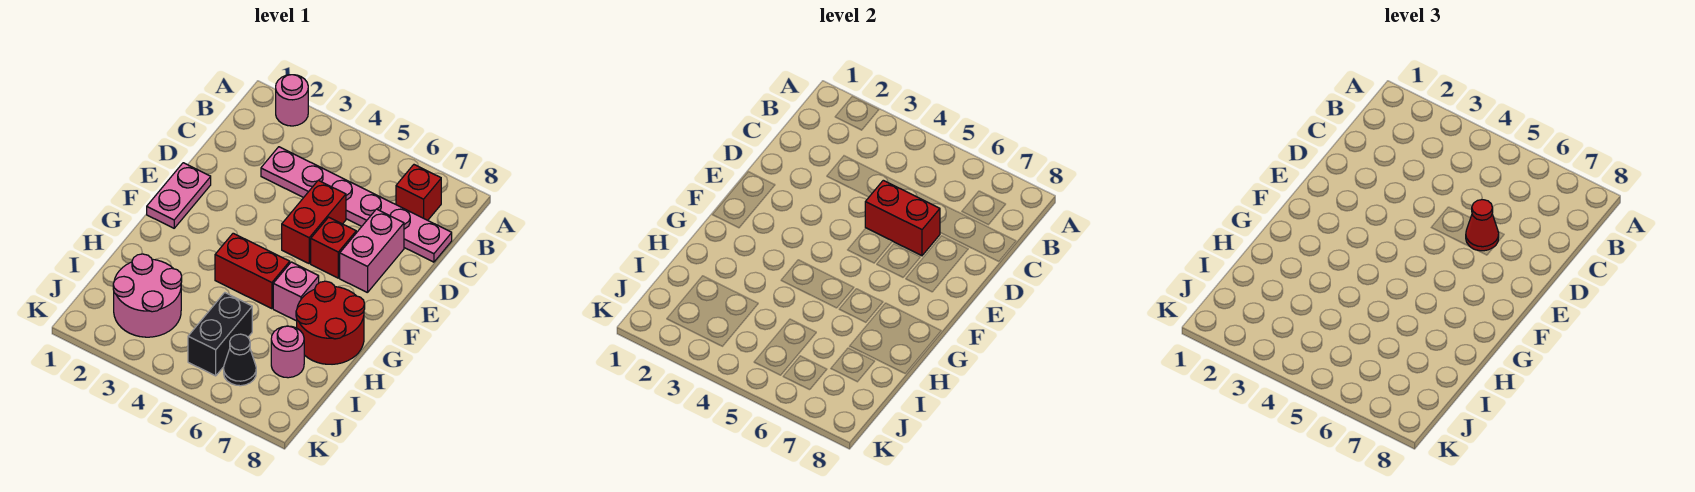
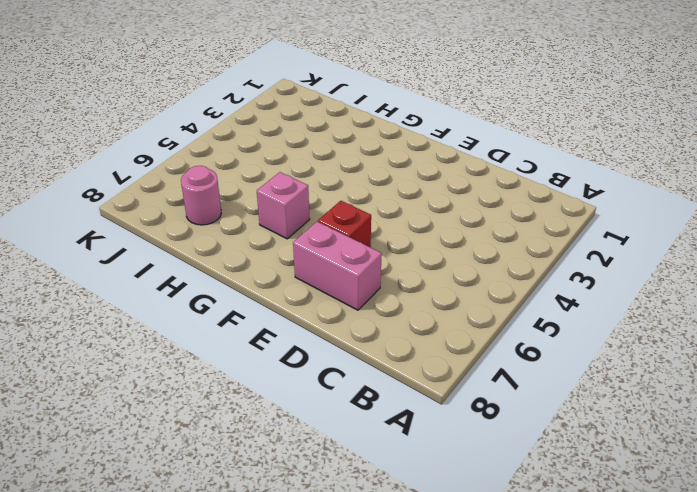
none -> pink 1x1 round brick [276,75,308,126]
none -> red 1x1 brick [396,165,441,220]
none -> pink 1x6 plate [261,147,452,262]

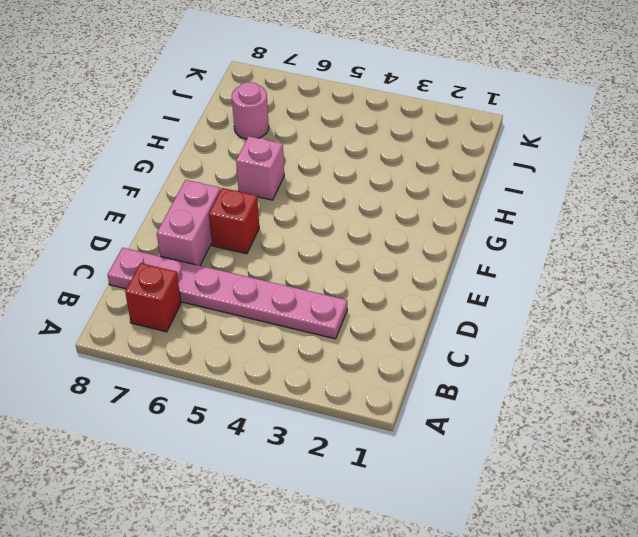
none -> pink 1x1 round brick [276,75,308,126]
none -> red 1x2 brick [282,180,346,263]
none -> pink 1x2 plate [147,163,211,228]

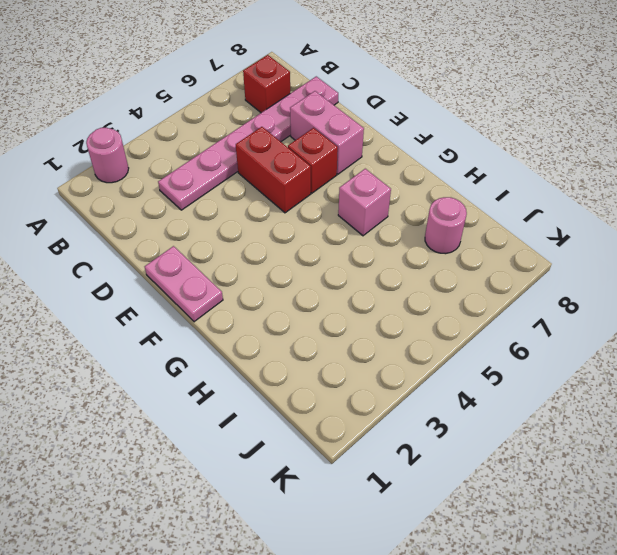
none -> red 1x2 brick [215,233,290,309]
none -> red 2x2 round brick [296,281,365,364]
none -> pink 2x2 round brick [113,254,182,337]

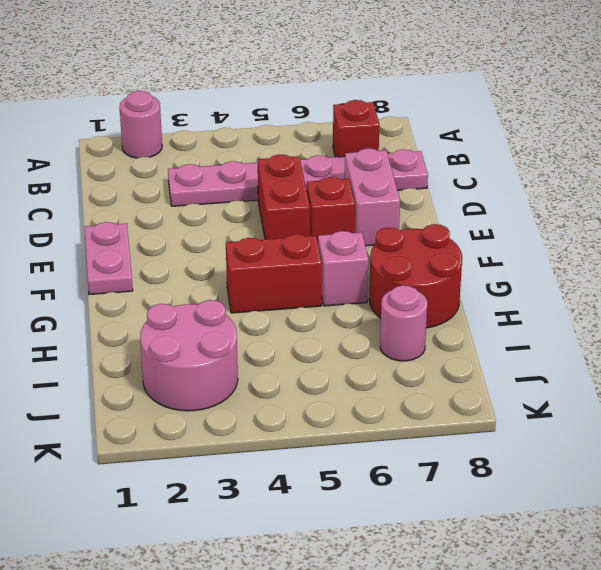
none -> black 1x2 brick [188,293,252,376]
none -> black 1x1 cone [224,334,256,386]
none -> red 1x2 brick [865,180,940,256]

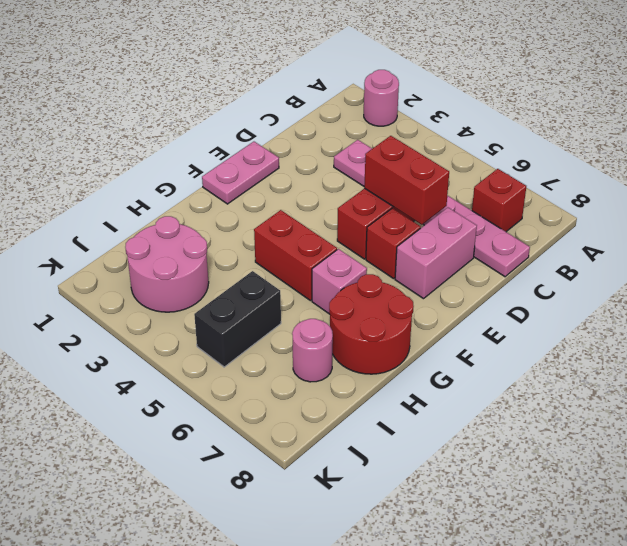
none -> black 1x1 cone [224,334,256,386]
none -> red 1x1 cone [1466,200,1499,251]

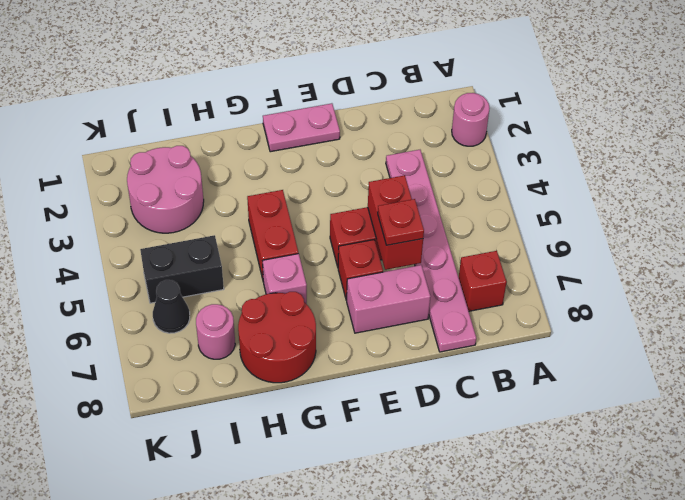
red 1x1 plate [378,199,424,245] -> red 1x1 cone [1466,200,1499,251]

